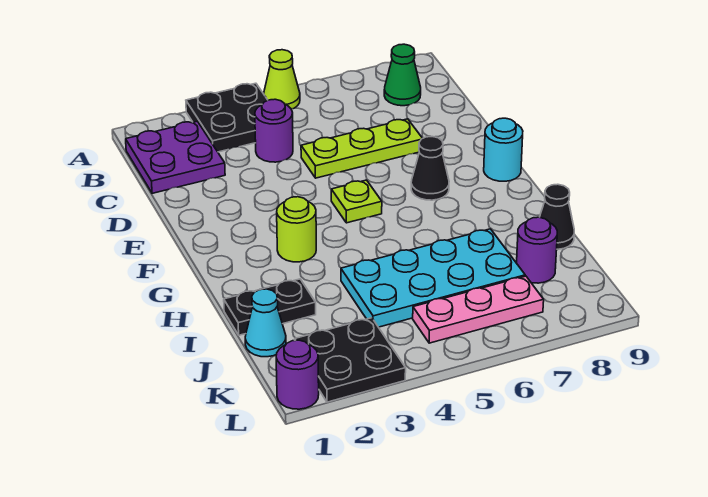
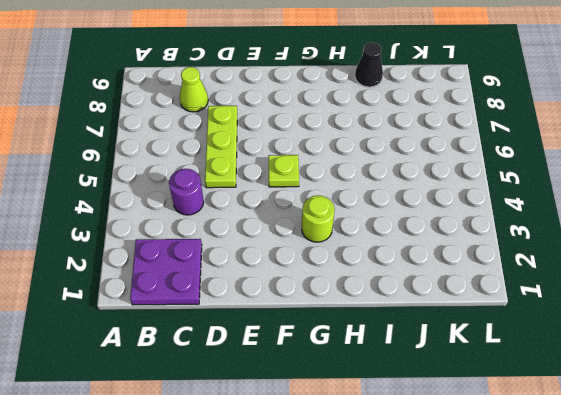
lime 1x1 cone [180,67,208,112] -> lime 1x1 cone moved to [263,50,300,109]
none -> black 2x2 plate [186,83,268,152]
none -> green 1x1 cone [384,44,421,106]
none -> black 1x1 cone [411,137,449,200]

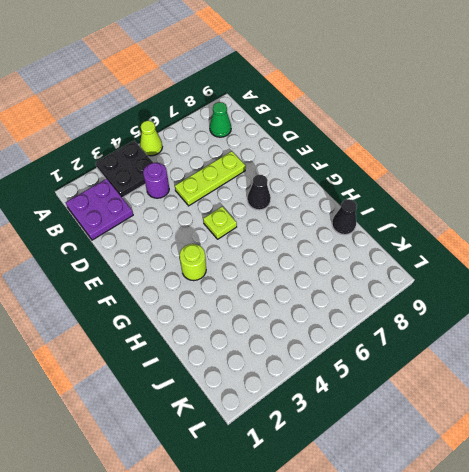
none -> cyan 1x1 round brick [484,118,523,181]
none -> black 1x2 plate [224,279,316,335]
none -> cyan 2x4 plate [341,229,525,327]

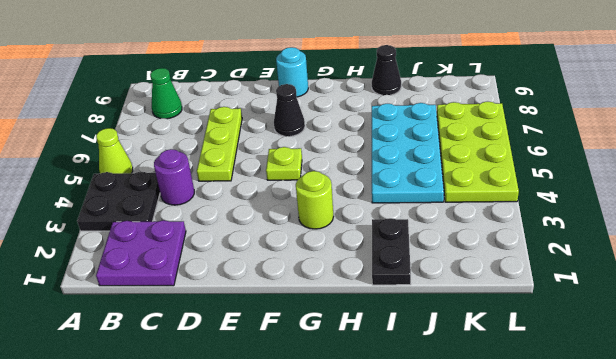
lime 2x4 plate [437,102,519,202] -> pink 1x3 plate [413,276,544,343]
none -> cyan 1x1 cone [245,289,286,357]
none -> purple 1x1 round brick [517,217,557,283]
none -> black 2x2 plate [295,318,406,402]

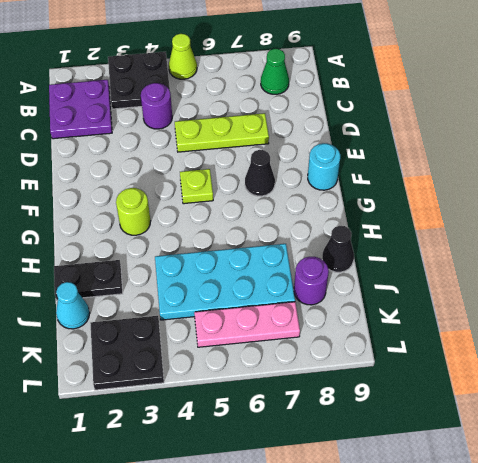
none -> purple 1x1 round brick [276,340,319,409]

